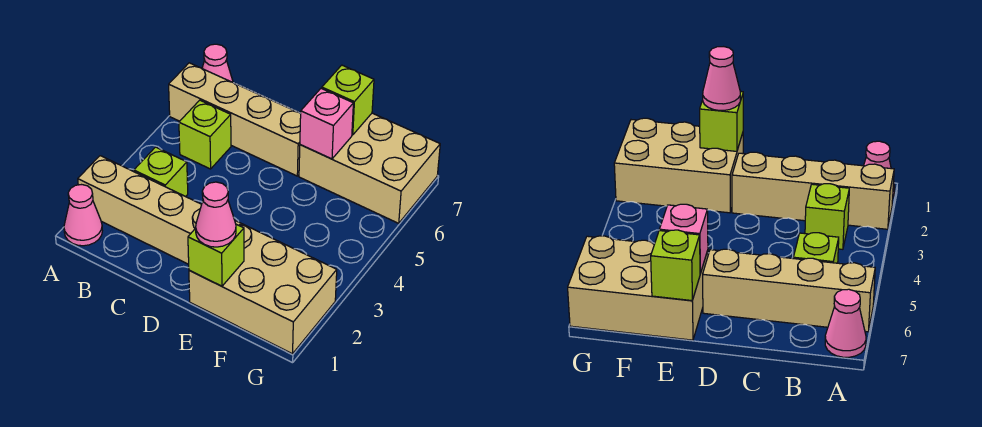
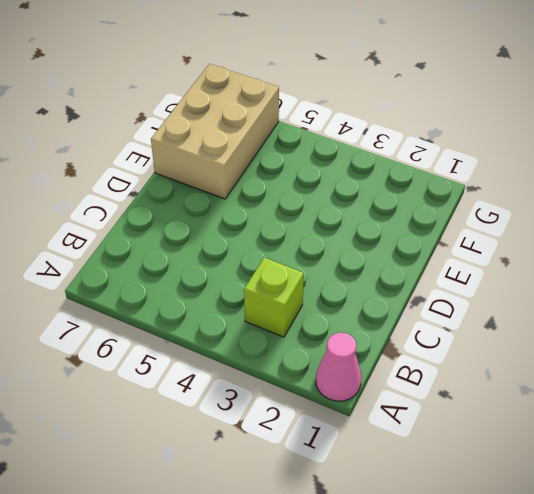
none -> tan 1x4 brick [78,156,202,264]
none -> tan 1x4 brick [169,63,301,176]
none -> pink 1x1 cone [202,44,233,82]

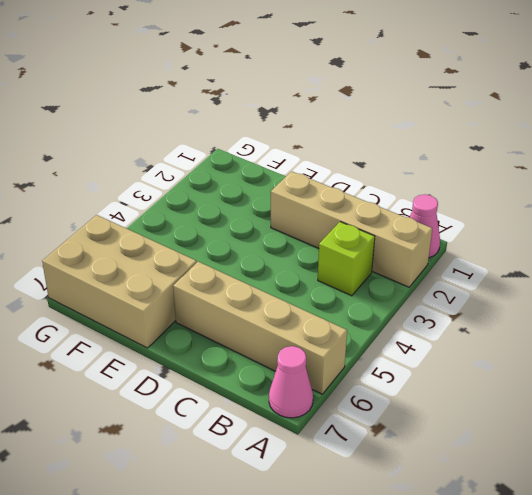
none -> lime 1x1 brick [179,100,231,169]
none -> tan 2x3 brick [189,221,337,354]
none -> lime 1x1 brick [188,224,244,286]

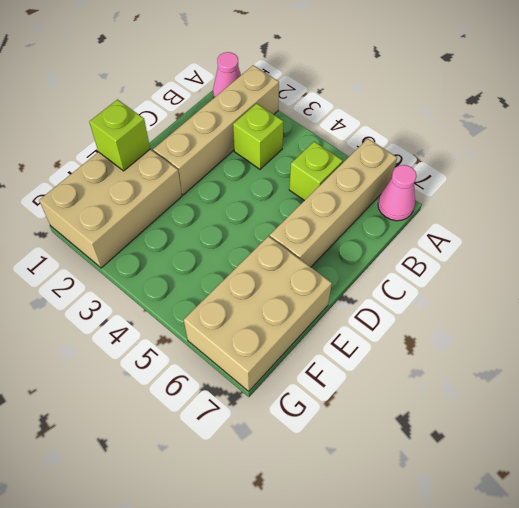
none -> pink 1x1 brick [300,89,353,159]
none -> lime 1x1 brick [322,65,374,135]
none -> pink 1x1 cone [196,182,236,247]

